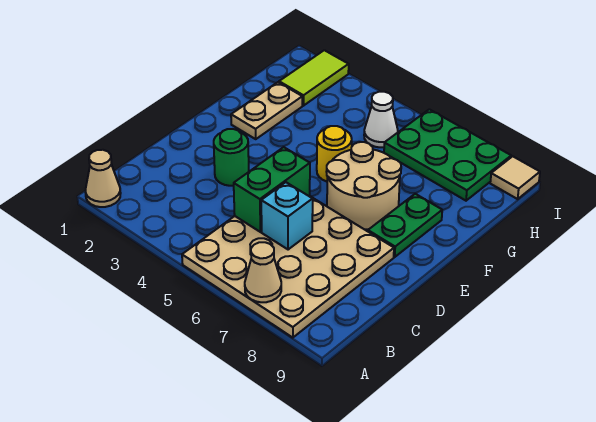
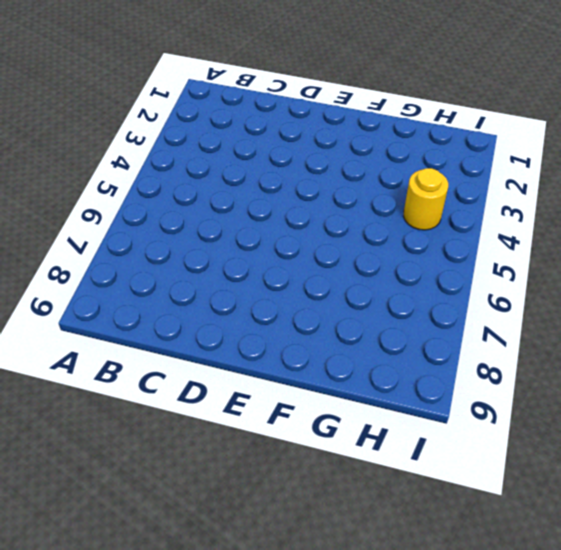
yellow 1x1 round brick [404,168,448,230] -> yellow 1x1 round brick moved to [317,126,352,182]
none -> tan 1x1 cone [85,150,121,207]
none -> tan 4x4 plate [182,196,394,338]
none -> green 1x1 round brick [214,129,249,186]

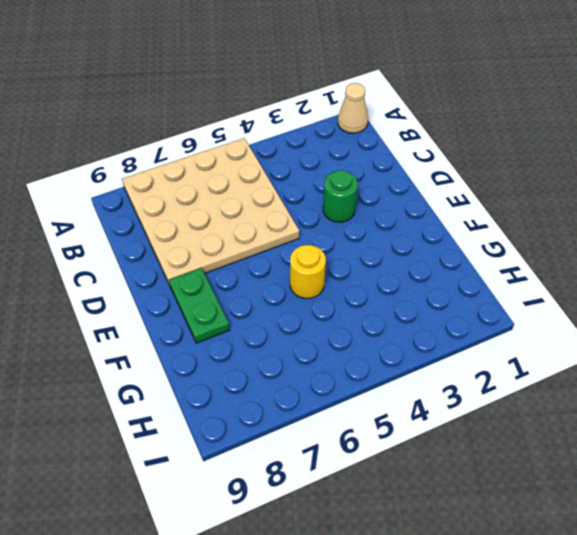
none -> tan 2x2 round brick [326,142,401,229]
none -> tan 1x2 plate [231,82,302,139]
none -> lime 1x2 tile [279,50,349,106]

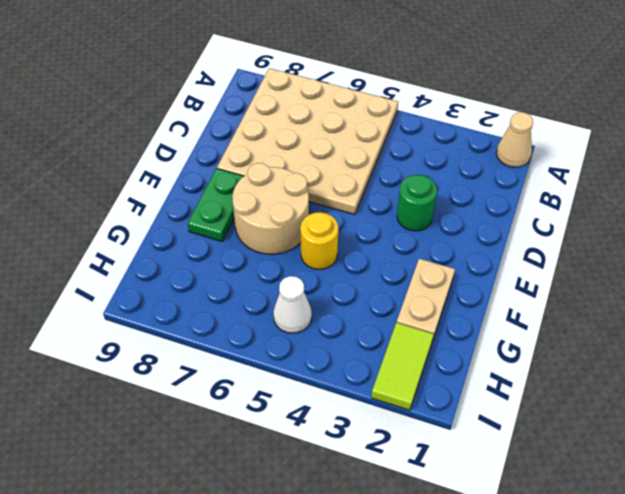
none -> green 2x3 plate [384,109,511,201]
none -> tan 1x1 tile [490,156,540,199]
none -> tan 1x1 cone [245,242,281,302]

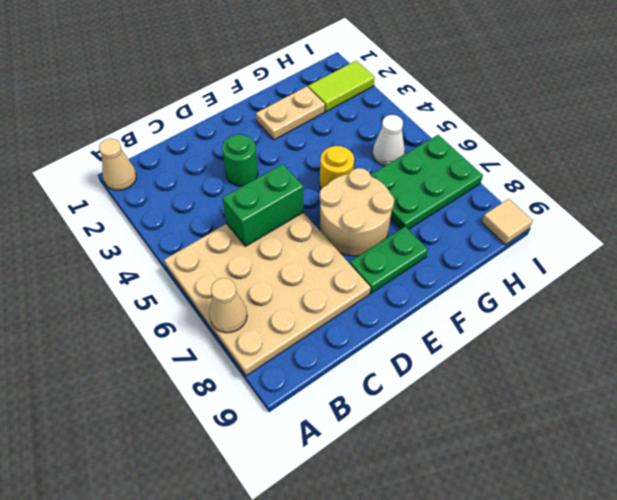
green 2x3 plate [371,135,483,229] -> green 2x3 plate turned to [384,109,511,201]
none -> cyan 1x1 brick [261,182,313,250]

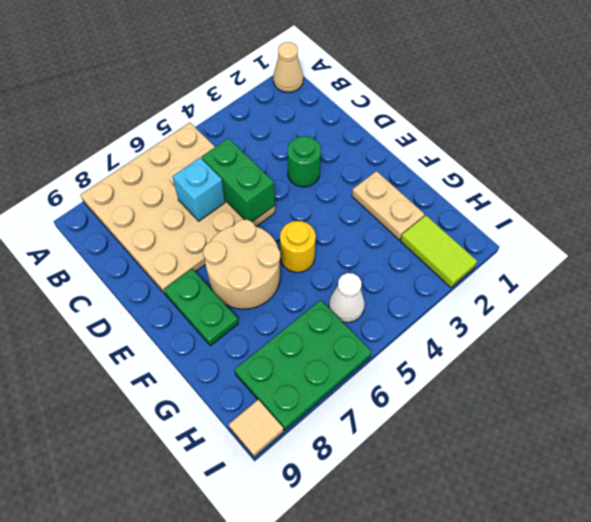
none -> tan 1x1 cone [245,242,281,302]

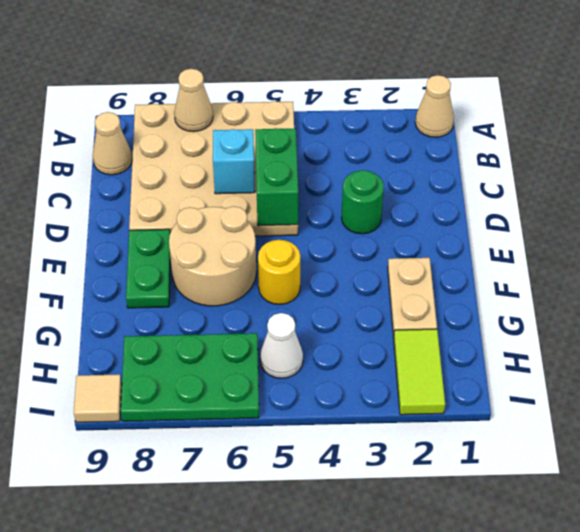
tan 1x1 cone [93,112,132,175] -> none

